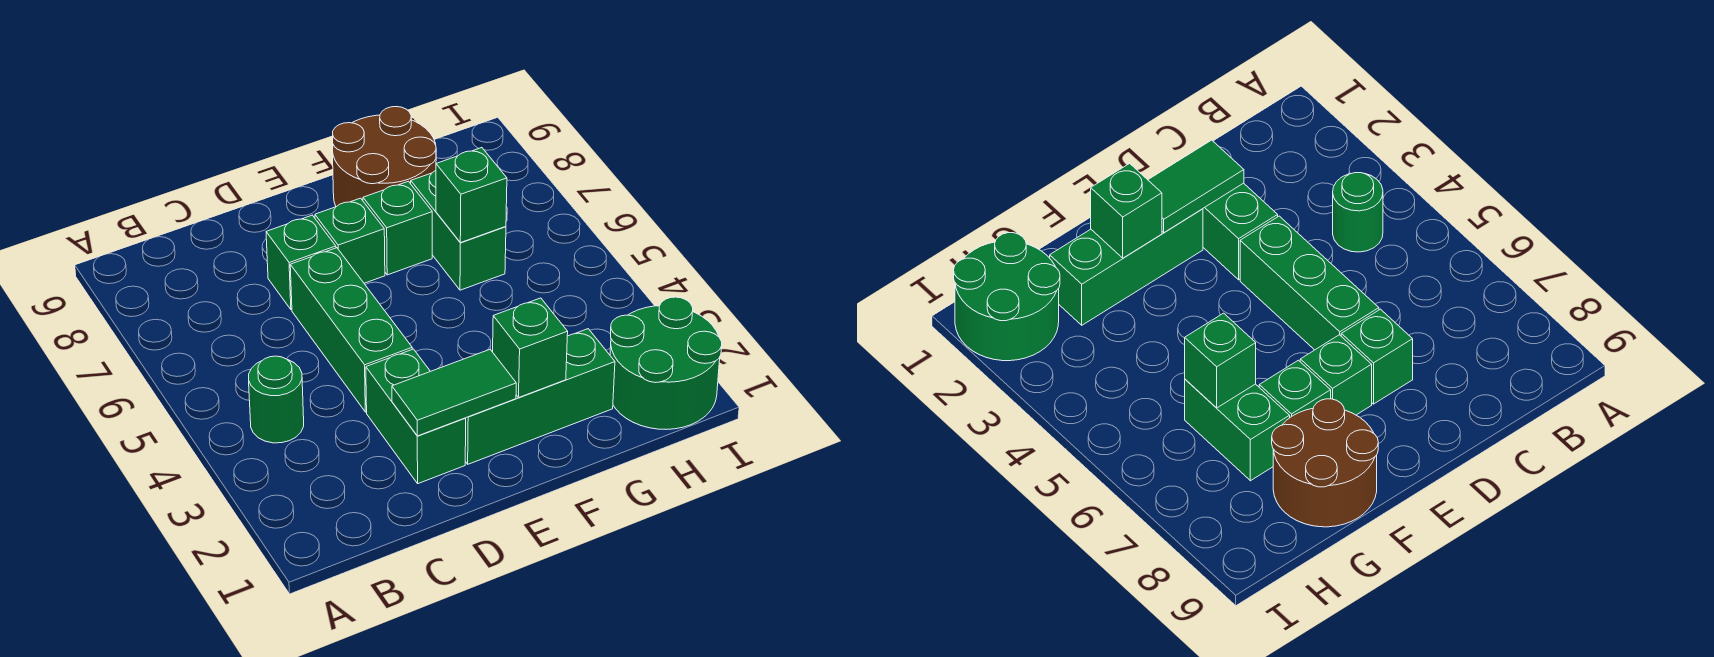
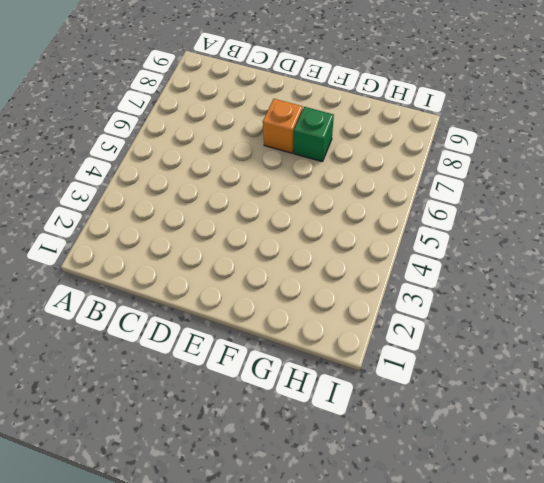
orange 1x1 brick [263,99,303,153] -> green 1x1 brick [315,198,385,283]
none -> green 1x1 round brick [249,356,304,443]
none -> green 1x2 brick [366,349,466,484]
none -> green 1x3 brick [290,248,412,412]

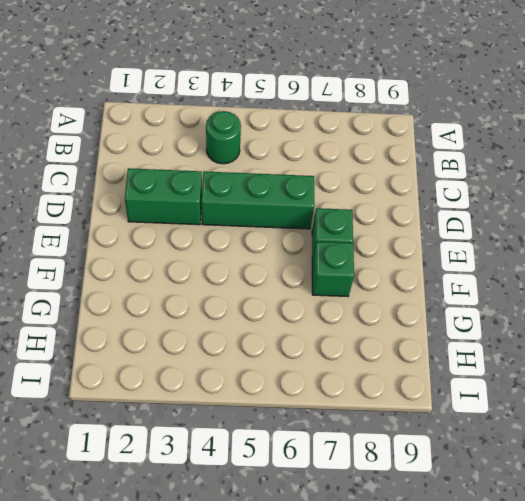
none -> green 1x1 brick [266,215,336,310]
none -> green 1x3 brick [465,329,615,464]
none -> brown 2x2 round brick [332,107,436,207]

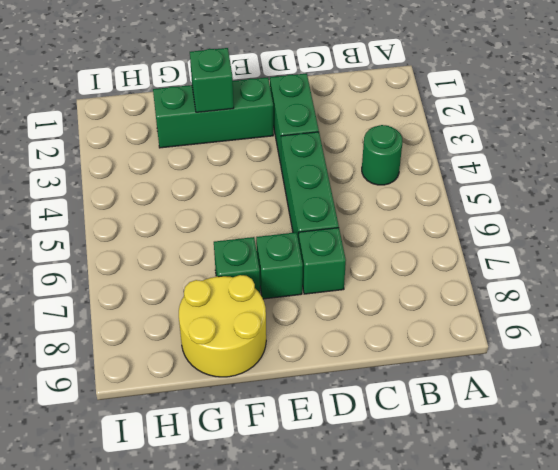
yellow 2x2 round brick [179,275,266,377] -> brown 2x2 round brick [332,107,436,207]
none -> green 1x2 brick [411,171,506,290]
none -> green 2x2 round brick [610,297,722,429]
none -> green 1x2 tile [392,350,516,436]

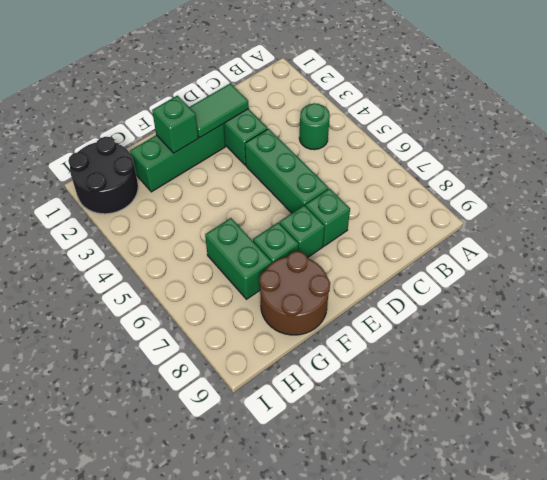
black 2x2 round brick [68,137,138,214] -> green 2x2 round brick [610,297,722,429]
none -> green 1x1 brick [436,148,507,243]

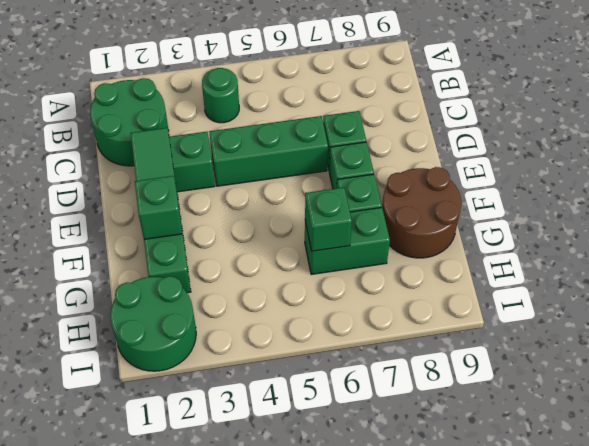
green 2x2 round brick [90,78,169,166] -> none

